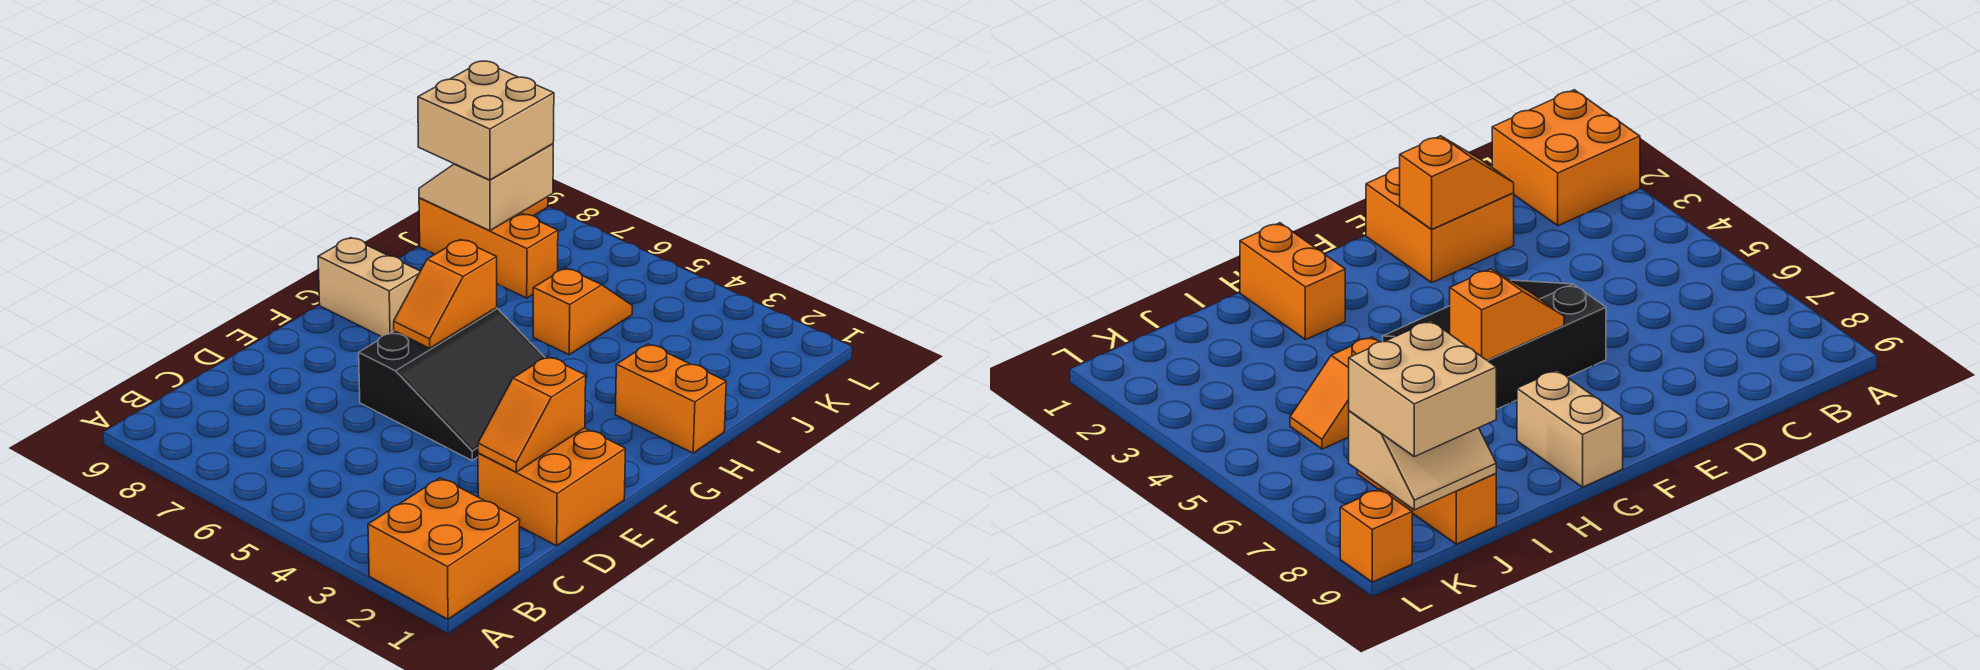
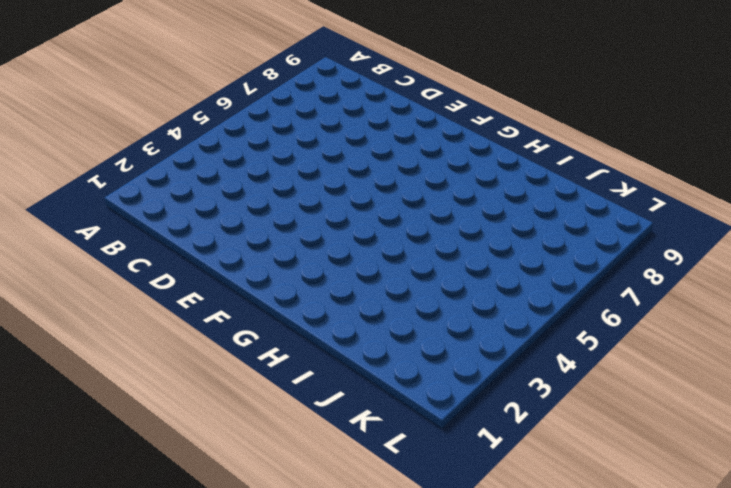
none -> orange 2x2 brick [368,478,520,619]
none -> orange 2x2 brick [478,428,626,546]
none -> black 3x3 slope [359,308,545,460]

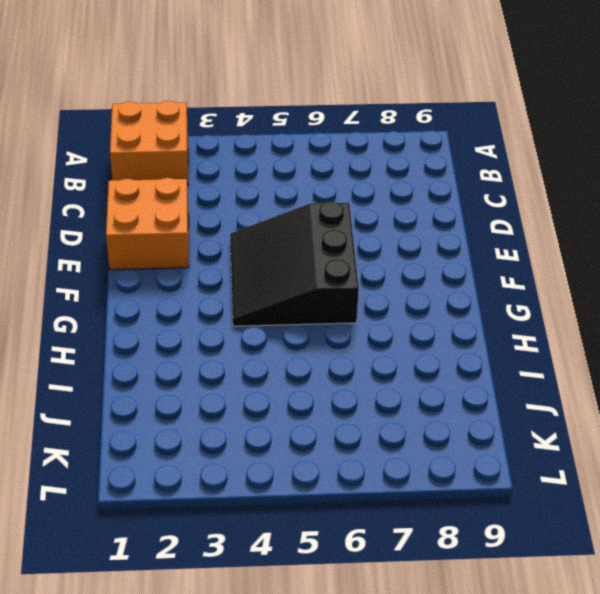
none -> tan 1x2 brick [318,238,420,337]
none -> orange 1x2 brick [615,344,726,453]
none -> orange 1x2 slope [533,268,633,355]

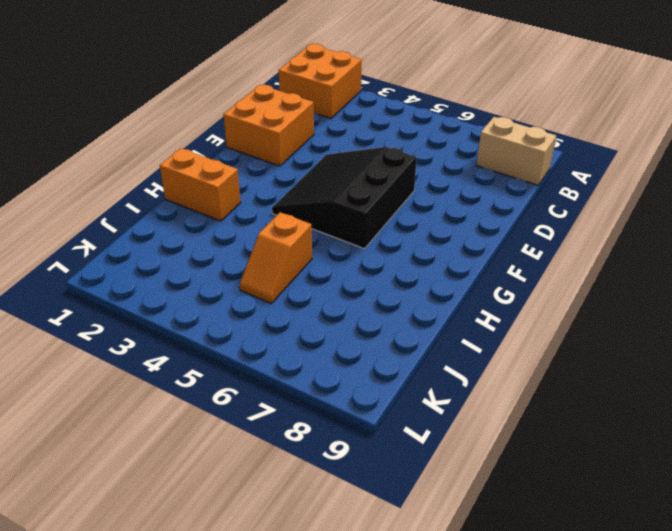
tan 1x2 brick [477,117,556,185] -> tan 1x2 brick moved to [318,238,420,337]
none -> orange 1x3 brick [419,198,558,298]
none -> orange 1x1 brick [1340,489,1412,582]
none -> orange 1x2 slope [478,357,586,472]

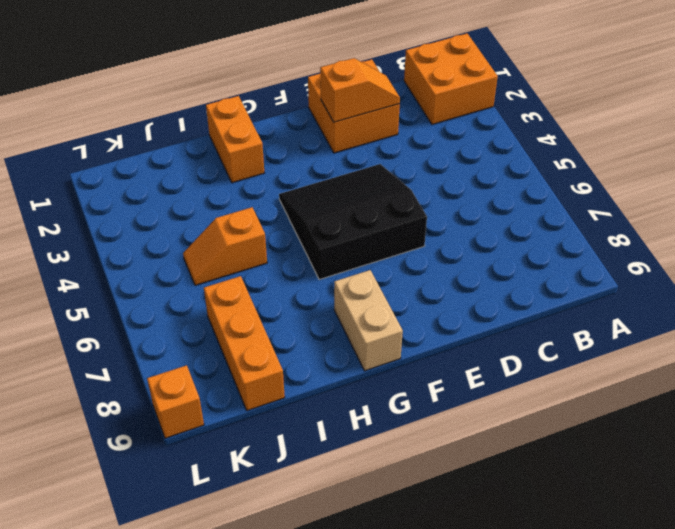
none -> orange 1x2 slope [394,240,497,348]
none -> tan 2x2 slope [419,144,553,231]
none -> tan 2x2 brick [418,61,554,180]

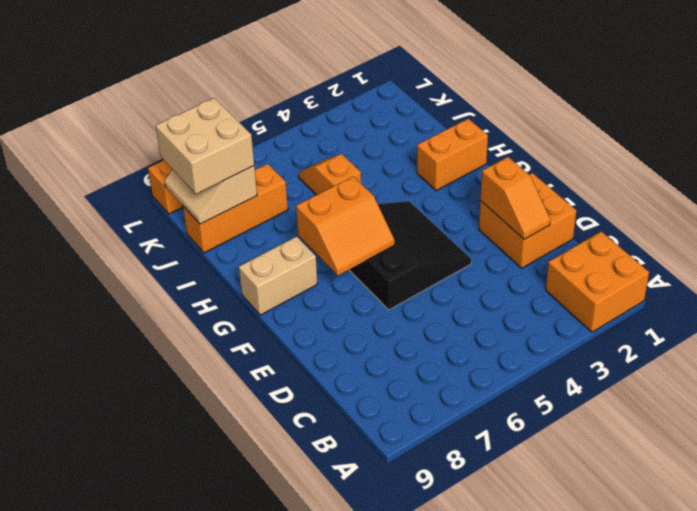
orange 2x2 slope [296,176,395,276] -> orange 1x2 slope [394,240,497,348]

